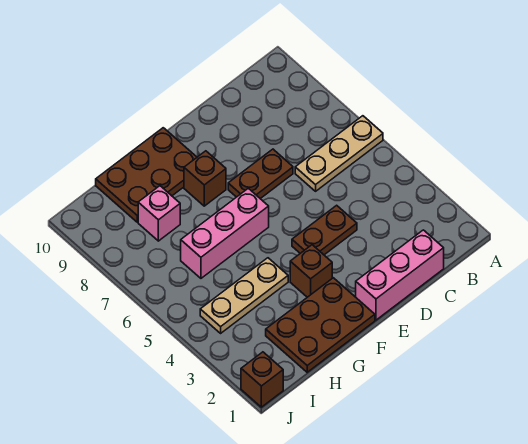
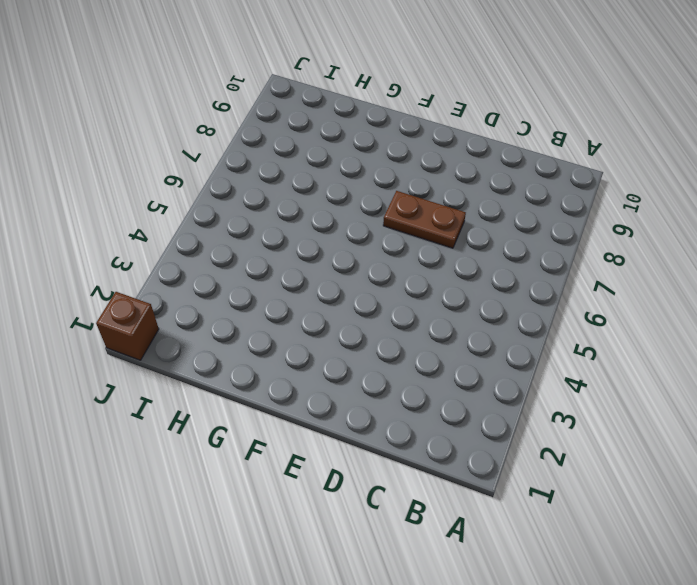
none -> tan 1x3 plate [295,116,383,191]
none -> pink 1x3 brick [356,230,444,320]
none -> brown 1x2 plate [292,205,357,255]

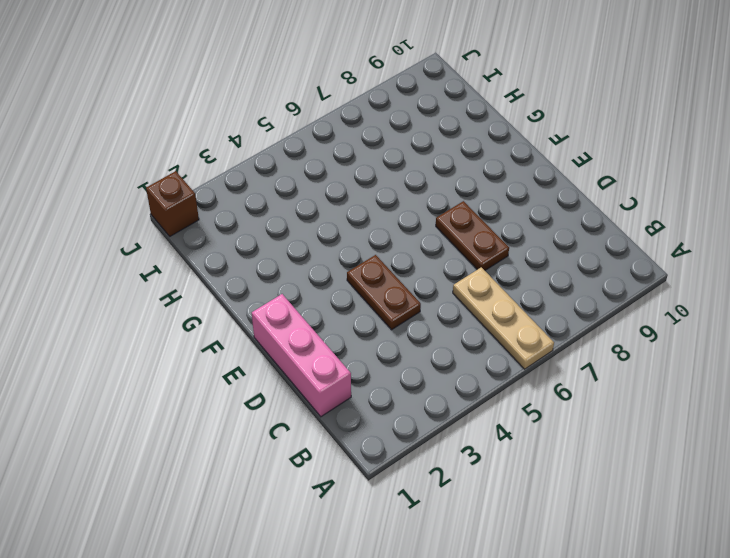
none -> brown 2x3 plate [266,278,375,372]
none -> brown 1x1 brick [290,245,332,297]
none -> pink 1x3 brick [181,188,269,278]

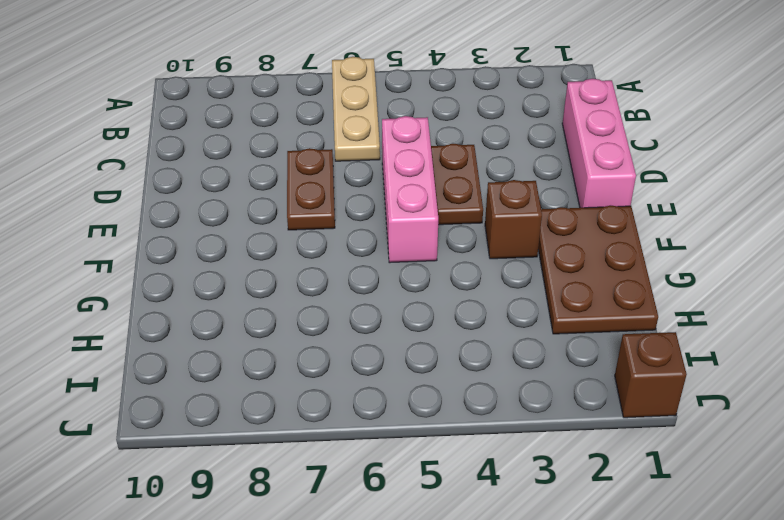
pink 1x3 brick [382,116,438,263] -> pink 1x3 brick moved to [181,188,269,278]
none -> brown 1x1 brick [184,151,226,206]
none -> brown 2x3 plate [96,128,197,222]
none -> tan 1x3 plate [200,258,288,333]

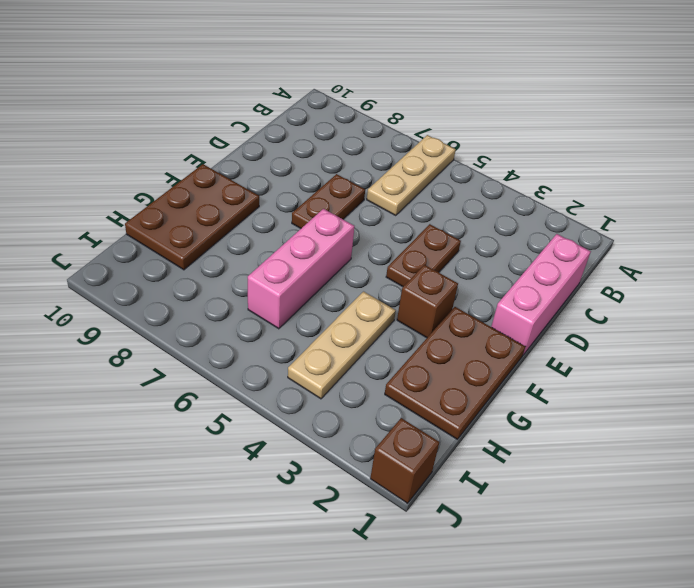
none -> brown 1x1 brick [184,151,226,206]
none -> pink 1x1 brick [138,186,180,241]

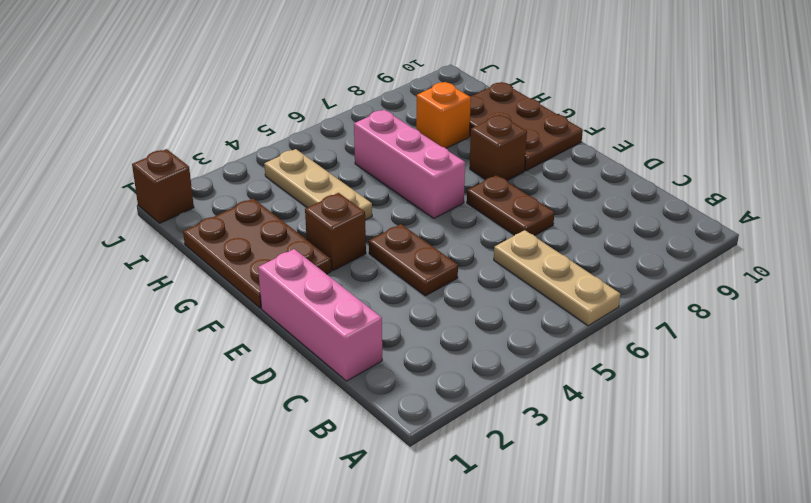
orange 1x1 brick [416,82,471,148] -> pink 1x1 brick [138,186,180,241]

